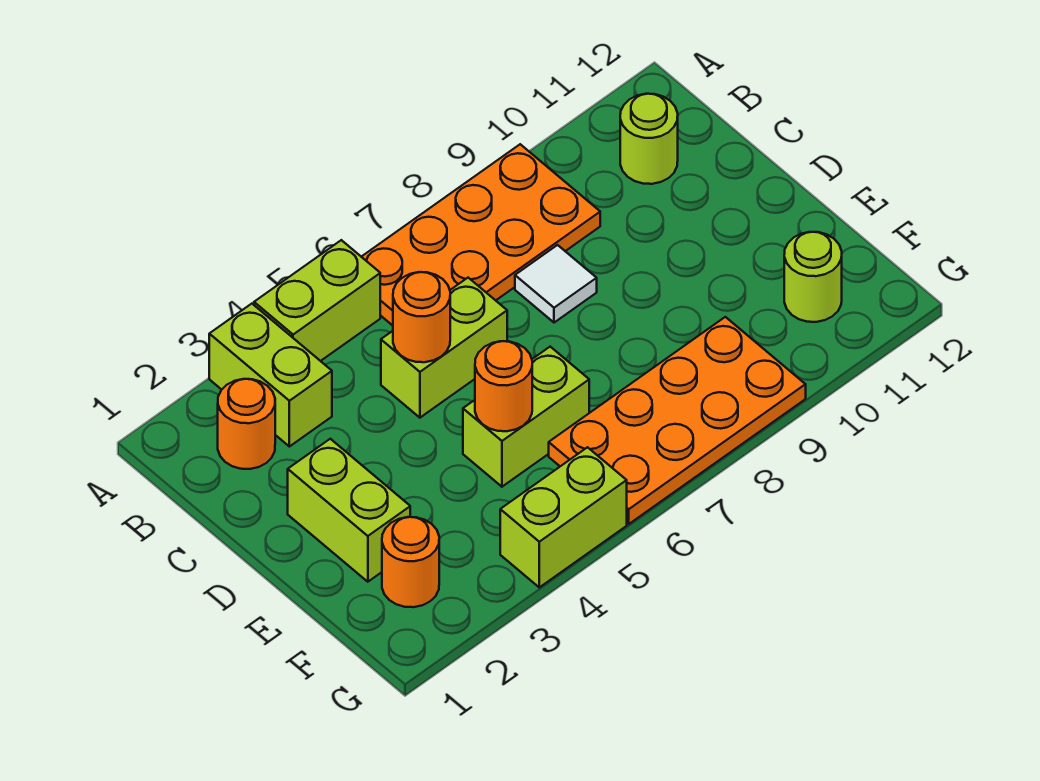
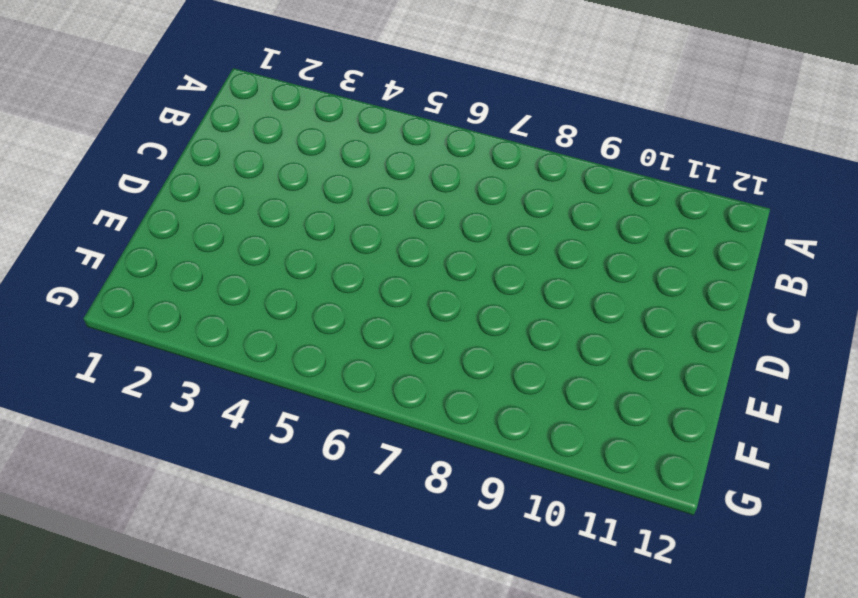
none -> lime 1x2 brick [209,304,332,446]
none -> lime 1x2 brick [254,240,380,361]
none -> orange 2x4 plate [362,144,600,326]

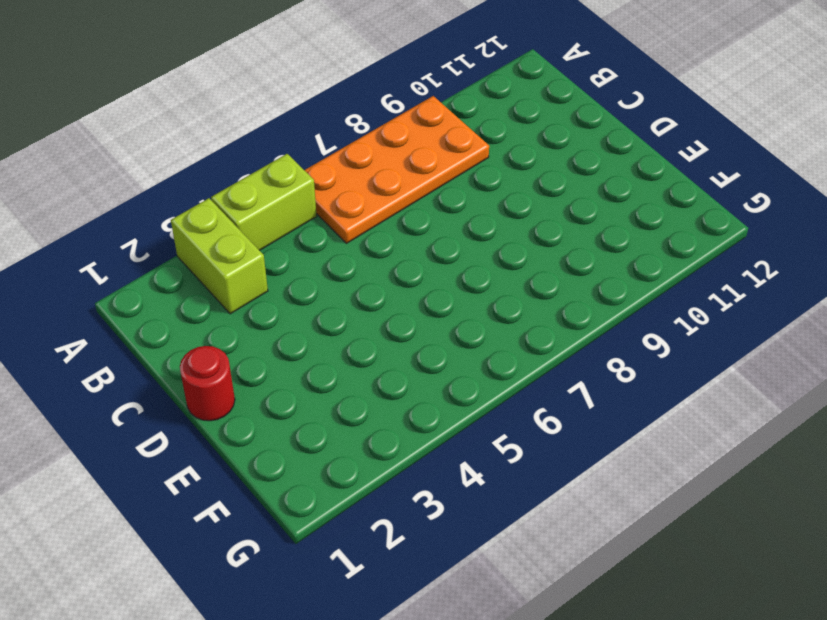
red 1x1 round brick [180,346,235,421] -> none
none -> orange 1x1 round brick [218,379,275,469]
none -> lime 1x1 round brick [620,94,678,184]
none -> lime 1x2 brick [381,278,507,418]

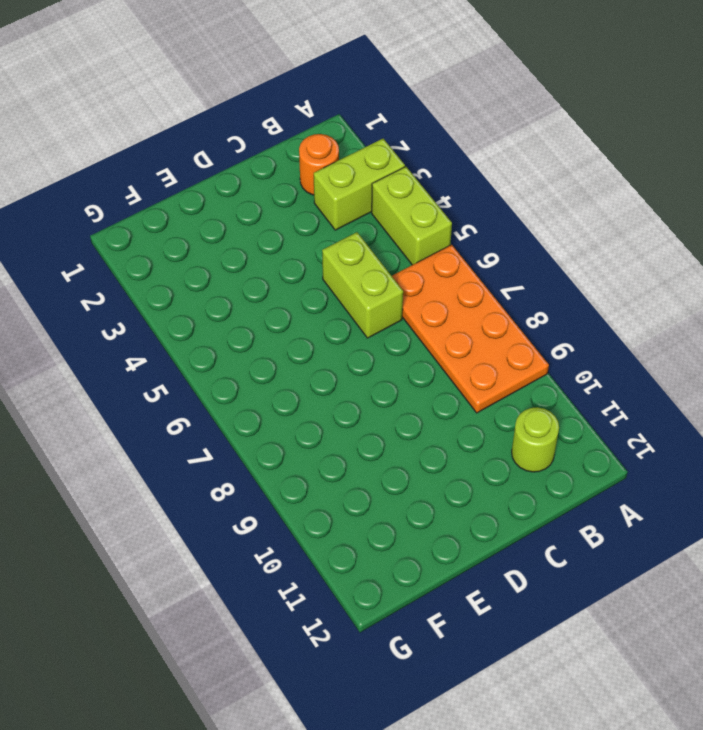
none -> white 1x1 tile [515,245,597,323]
none -> lime 1x2 brick [288,439,410,582]
none -> lime 1x2 brick [463,347,589,487]

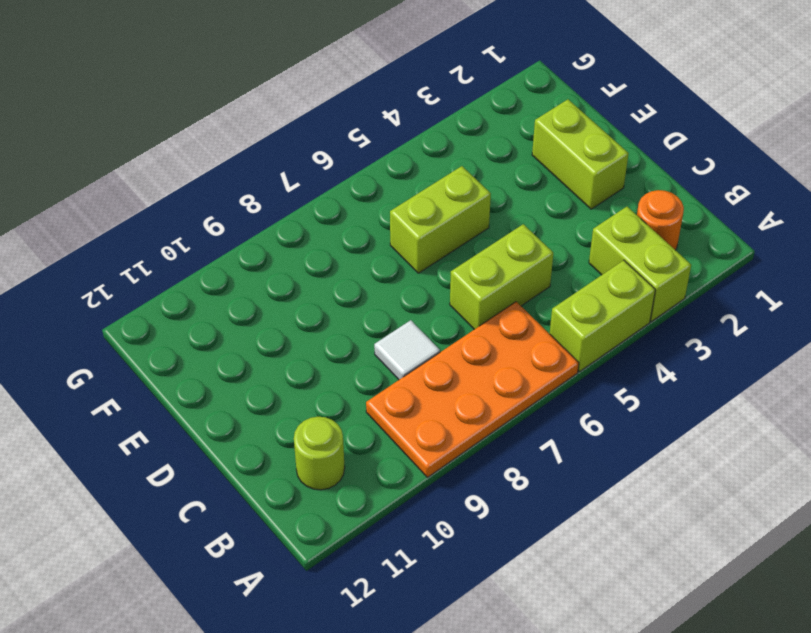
none -> orange 1x1 round brick [382,517,439,607]
none -> orange 2x4 plate [549,317,806,524]
none -> lime 1x1 round brick [784,232,842,322]

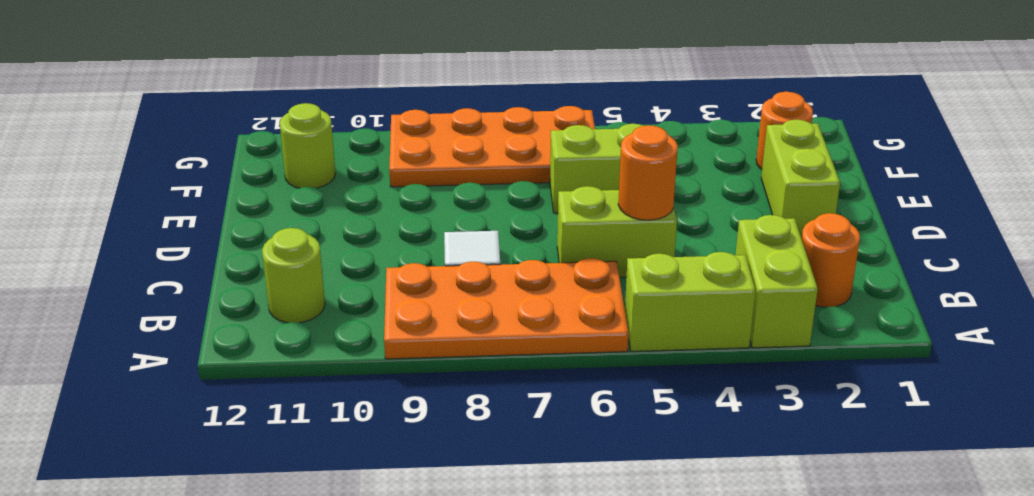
none -> lime 1x2 brick [500,447,627,587]
none -> orange 1x1 round brick [475,341,532,431]

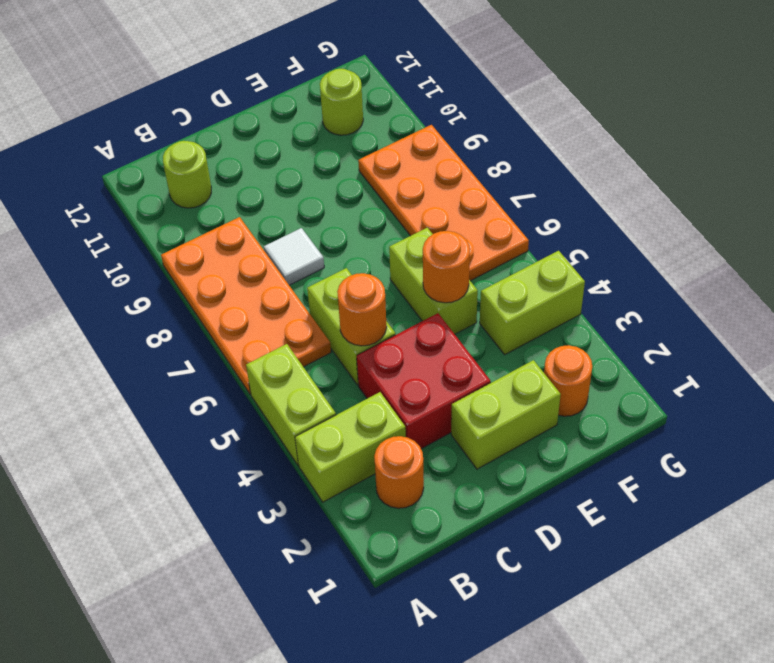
red 2x2 brick [357,313,491,449] -> none
lime 1x2 brick [480,251,585,355] -> lime 1x2 brick turned to [500,447,627,587]

